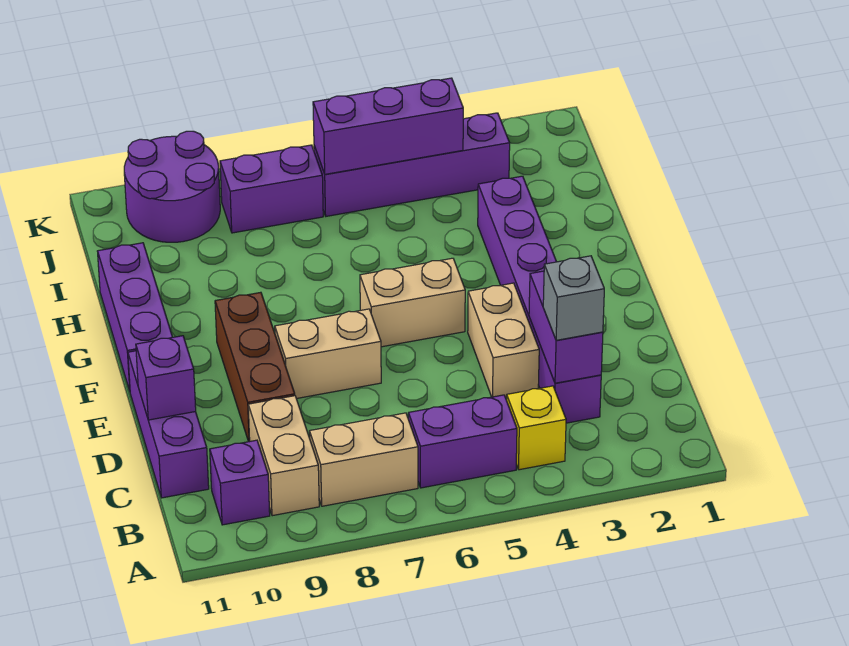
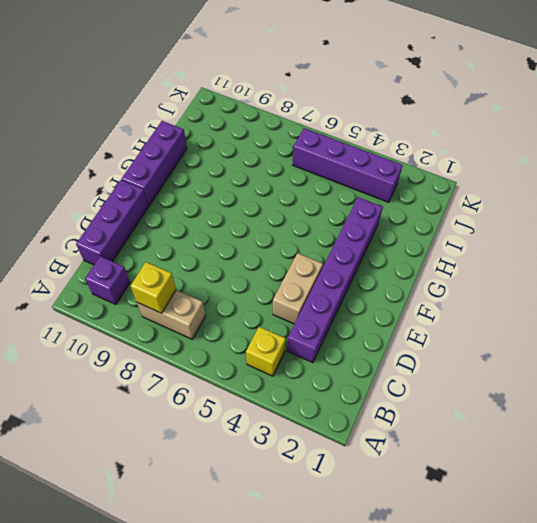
yellow 1x1 brick [131,262,176,313] -> none
none -> purple 1x2 brick [408,395,517,488]
none -> tan 1x2 brick [248,396,319,516]
none -> brown 1x3 brick [215,292,295,442]

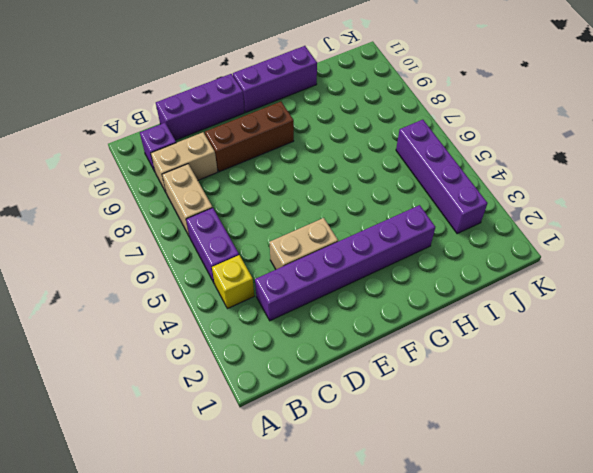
none -> tan 1x2 brick [275,309,381,399]
none -> tan 1x2 brick [360,258,465,347]
none -> purple 1x2 brick [220,145,323,233]

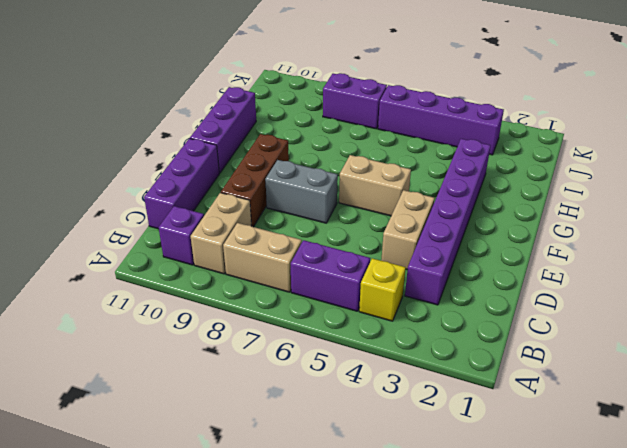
grey 1x2 brick [265,160,338,223] -> tan 1x2 brick [275,309,381,399]
none -> purple 2x2 round brick [124,131,220,242]
none -> purple 1x2 brick [529,271,603,383]
none -> purple 1x1 brick [136,336,196,420]

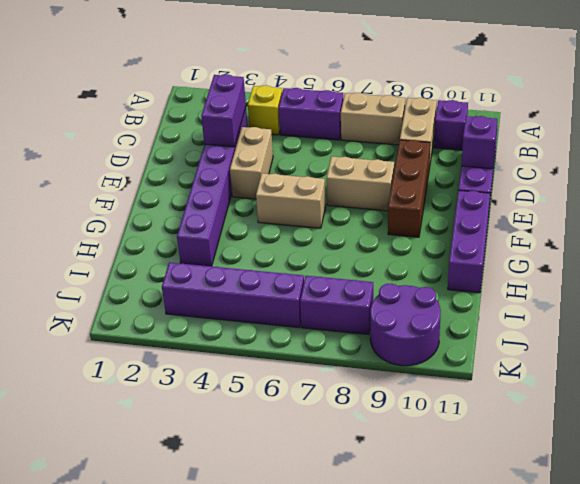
none -> purple 1x3 brick [313,78,463,174]
none -> grey 1x1 brick [543,256,604,340]

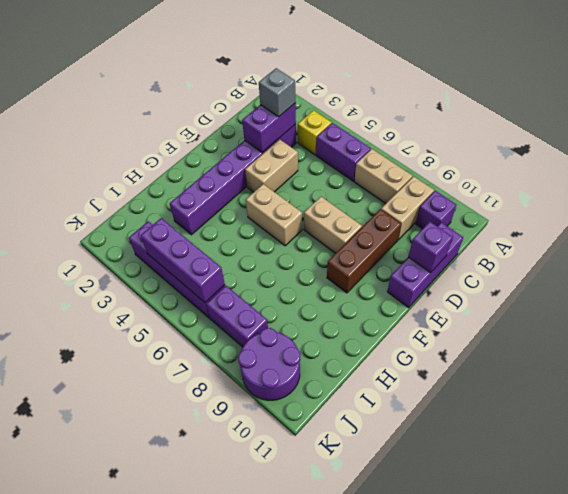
none -> purple 1x3 brick [98,243,173,391]

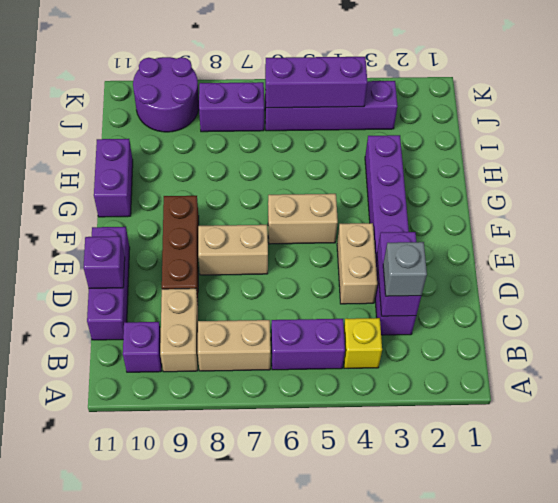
purple 1x2 brick [94,139,133,217] -> purple 1x3 brick [98,243,173,391]

